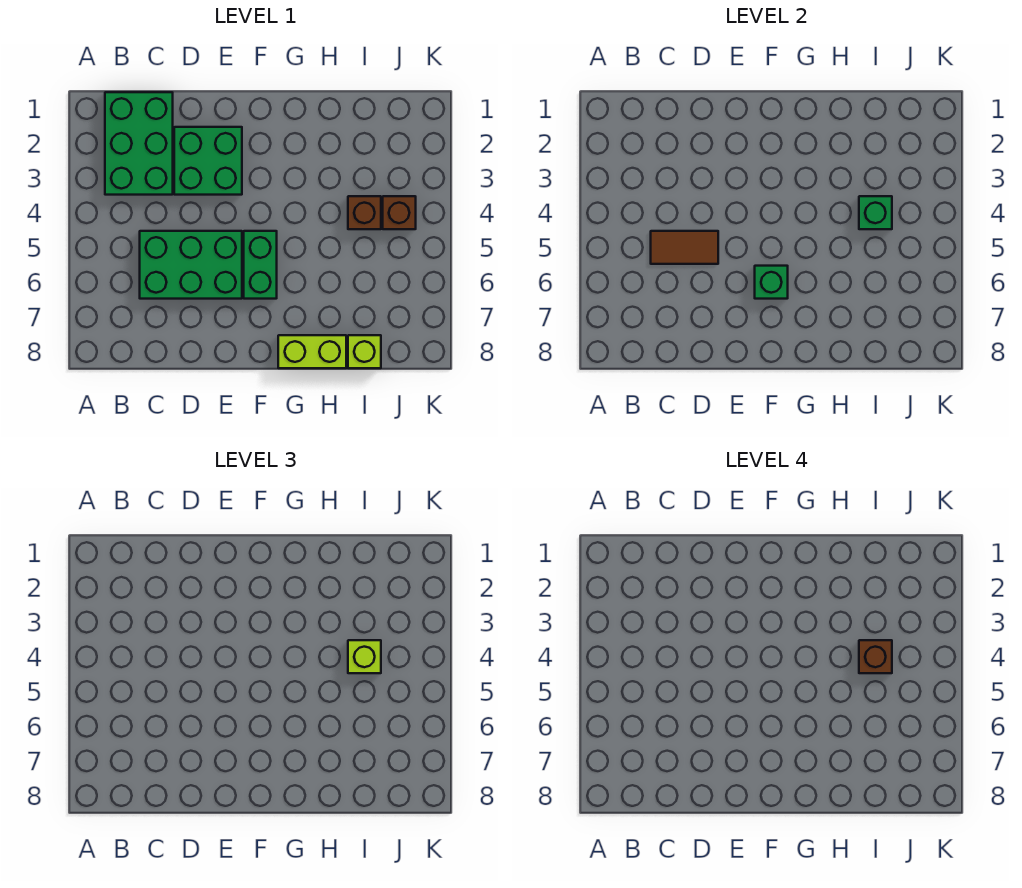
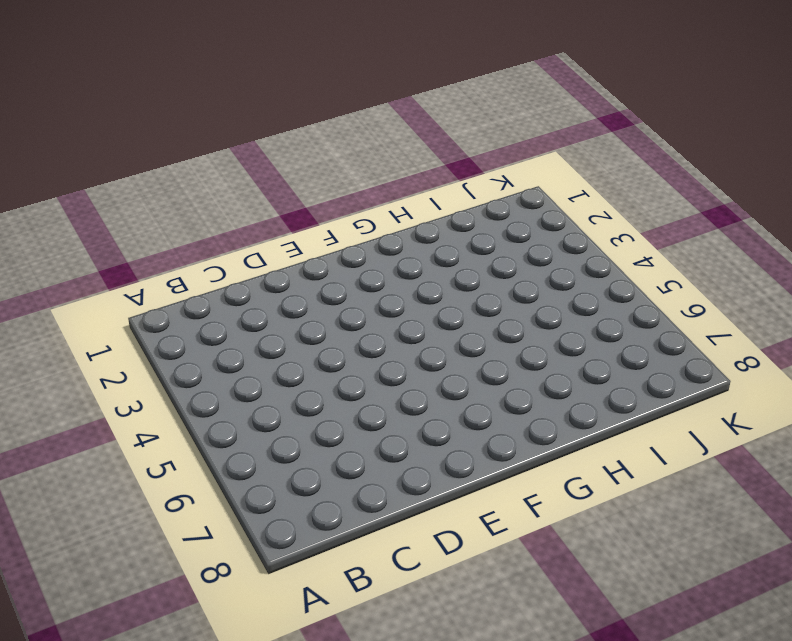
none -> green 2x3 brick [105,92,173,195]
none -> green 2x3 brick [140,231,242,299]
none -> green 2x2 brick [174,127,242,195]

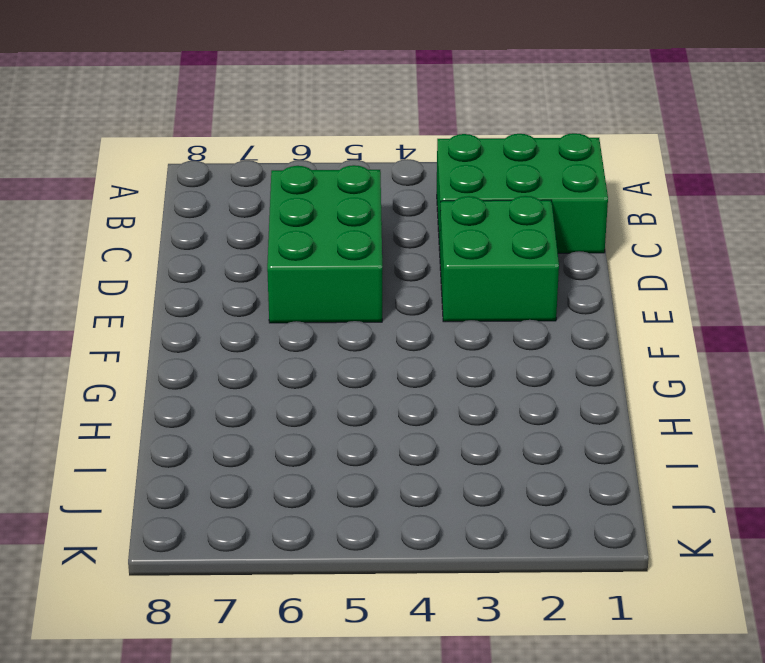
none -> green 1x2 brick [244,231,277,299]
none -> lime 1x2 brick [278,335,346,368]
none -> brown 1x1 brick [348,196,381,229]

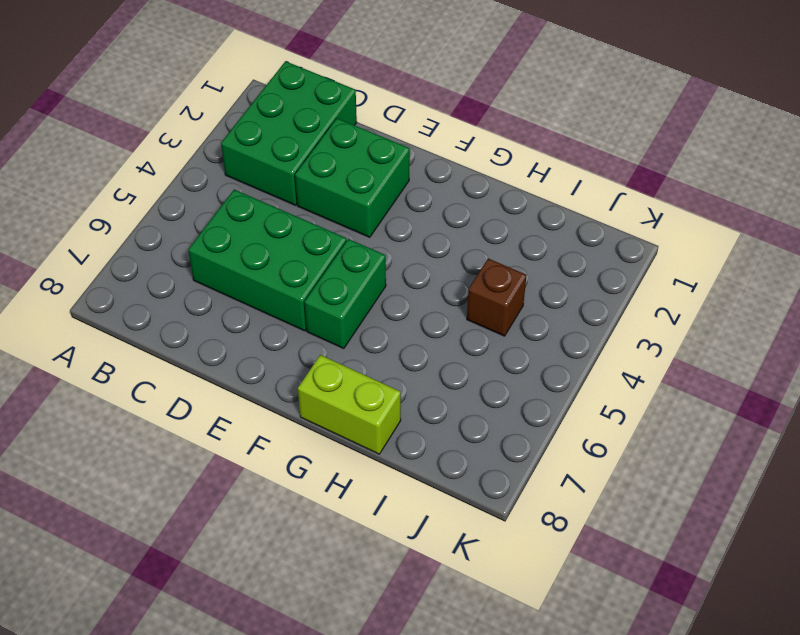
none -> lime 1x1 brick [348,335,381,368]
none -> brown 1x1 brick [383,196,416,229]
none -> brown 1x2 tile [651,231,718,264]

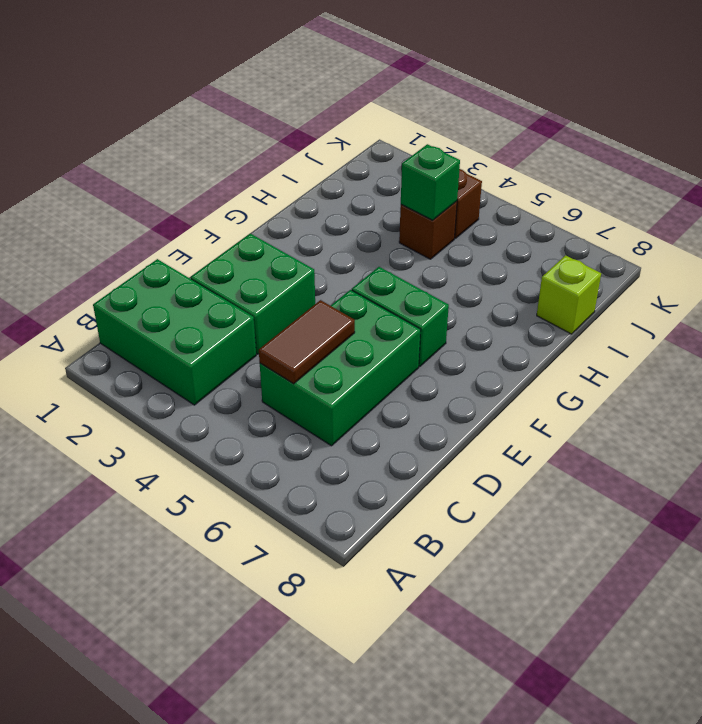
none -> lime 1x2 brick [278,335,346,368]
none -> green 1x1 brick [755,266,788,299]
none -> lime 1x1 brick [348,640,381,673]

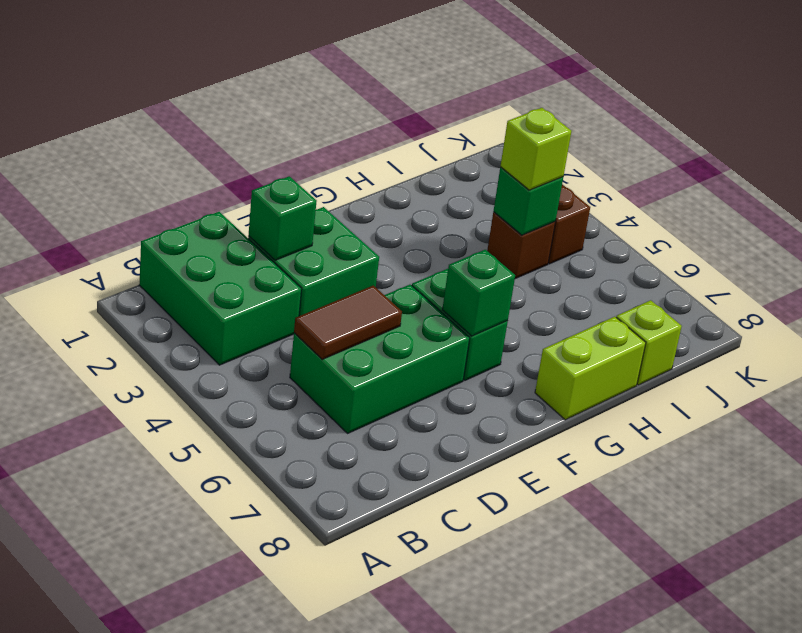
green 1x1 brick [249,176,317,260] -> none
none -> brown 1x1 brick [859,640,892,673]

